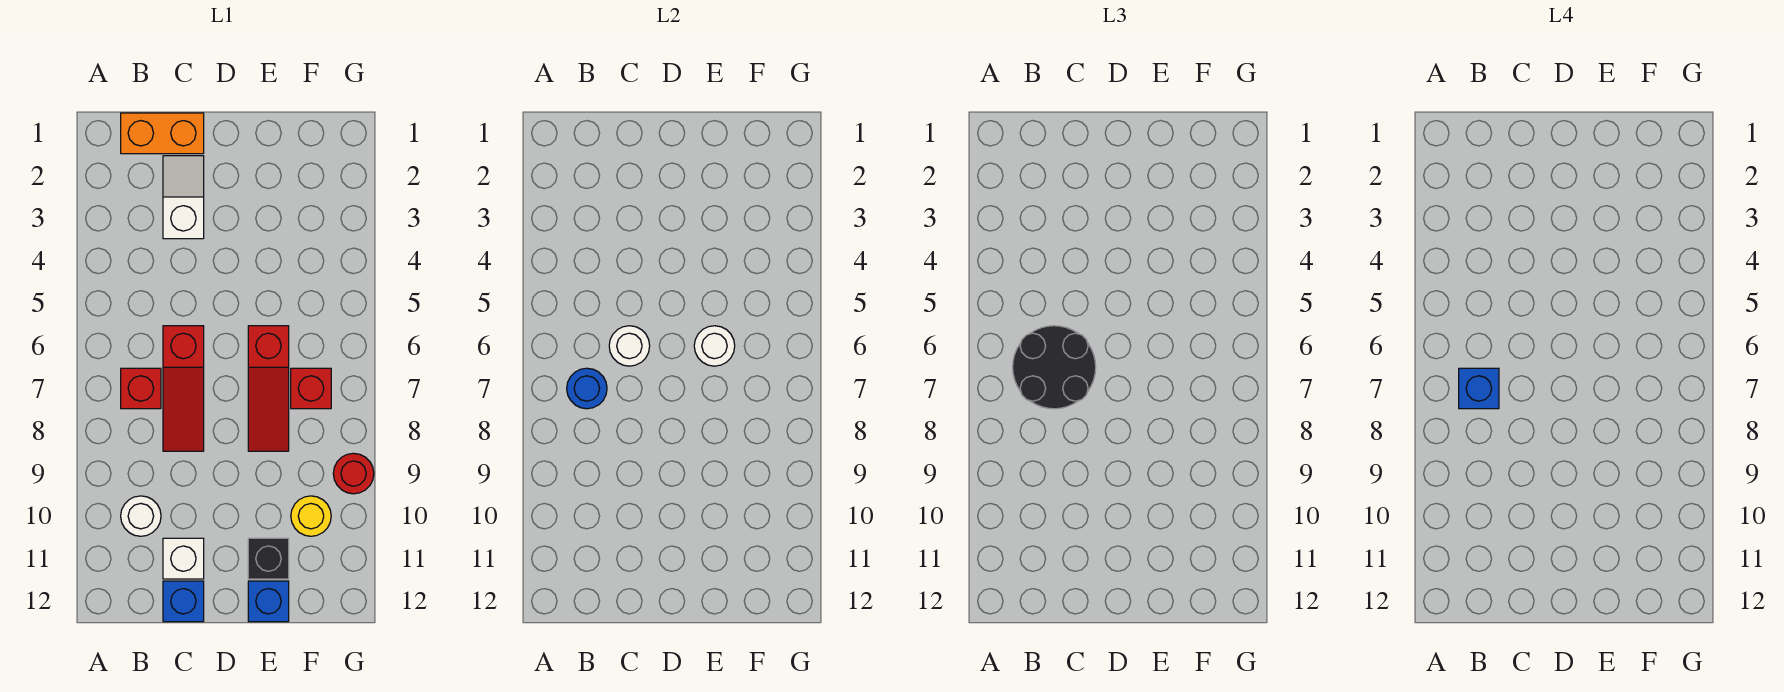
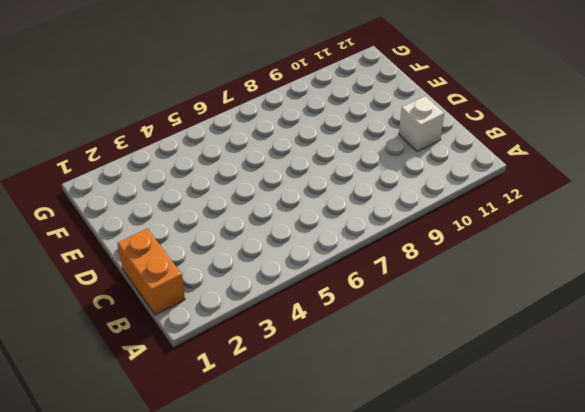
none -> red 1x1 brick [121,368,161,409]
none -> white 1x1 round brick [121,496,161,536]
none -> white 1x2 slope [163,156,204,239]

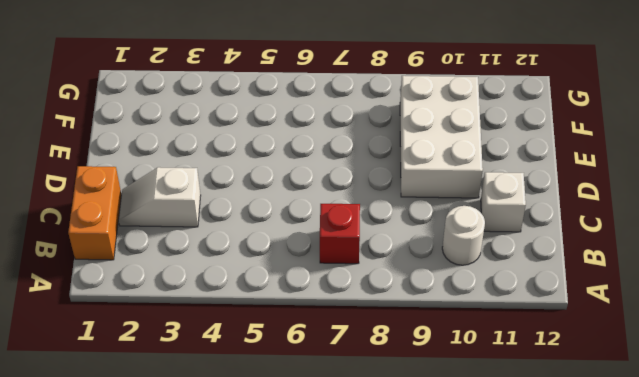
white 2x3 brick [400,76,483,198] -> yellow 1x1 round brick [291,496,331,536]
none -> red 1x3 slope [163,326,204,451]
none -> blue 1x1 brick [163,581,204,622]
none -> red 1x3 slope [248,326,289,451]

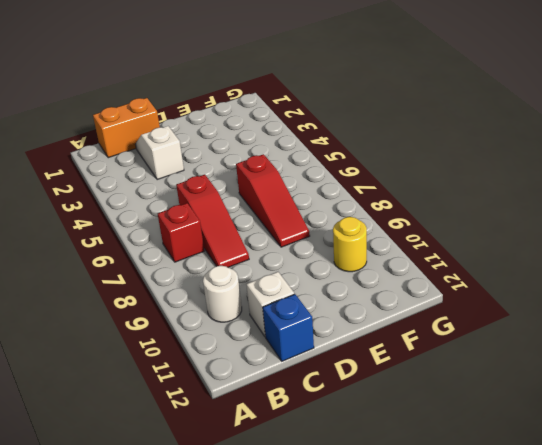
none -> black 1x1 brick [248,538,289,579]
none -> blue 1x1 brick [248,581,289,622]
none -> red 1x1 brick [291,368,331,409]

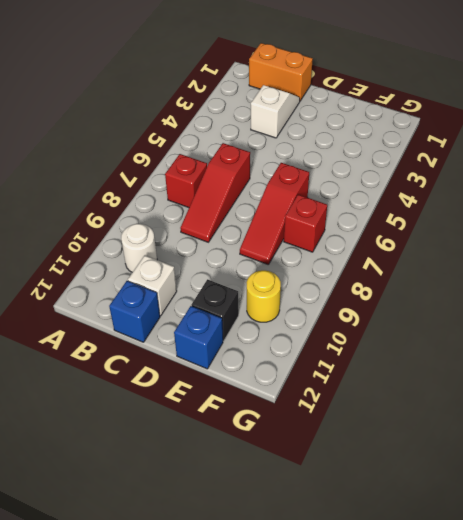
none -> red 1x1 round brick [333,453,374,494]
none -> blue 1x1 round brick [567,368,607,409]
none -> white 1x1 round brick [609,326,650,366]

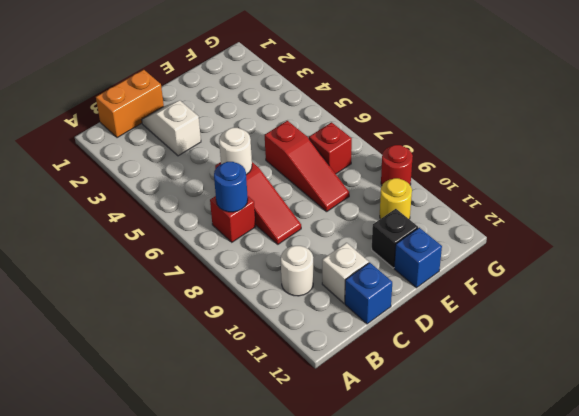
none -> white 1x1 round brick [694,326,735,366]
none -> black 2x2 round brick [1013,326,1096,409]
none -> blue 1x1 brick [1459,368,1499,409]

